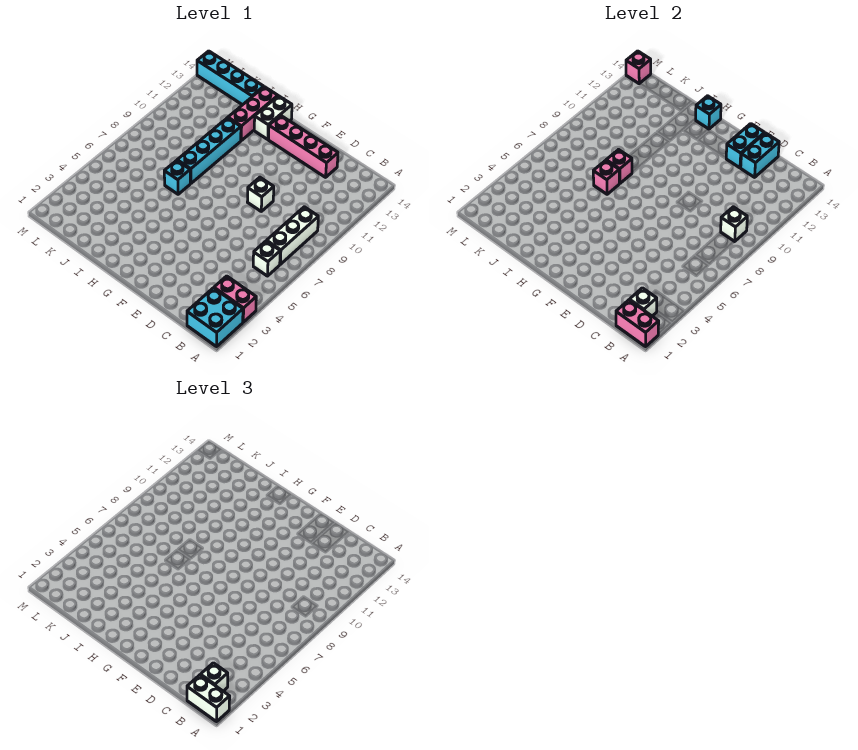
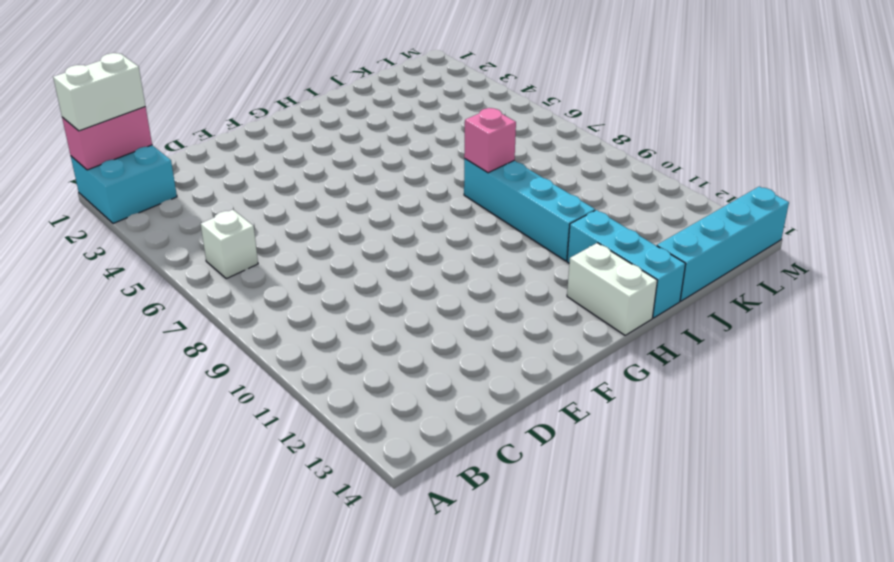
cyan 1x3 brick [567,210,686,318] -> pink 1x3 brick [228,87,278,140]
none -> pink 1x2 brick [214,276,256,322]
none -> white 1x3 brick [267,207,318,264]
none -> pink 1x4 brick [269,115,338,177]

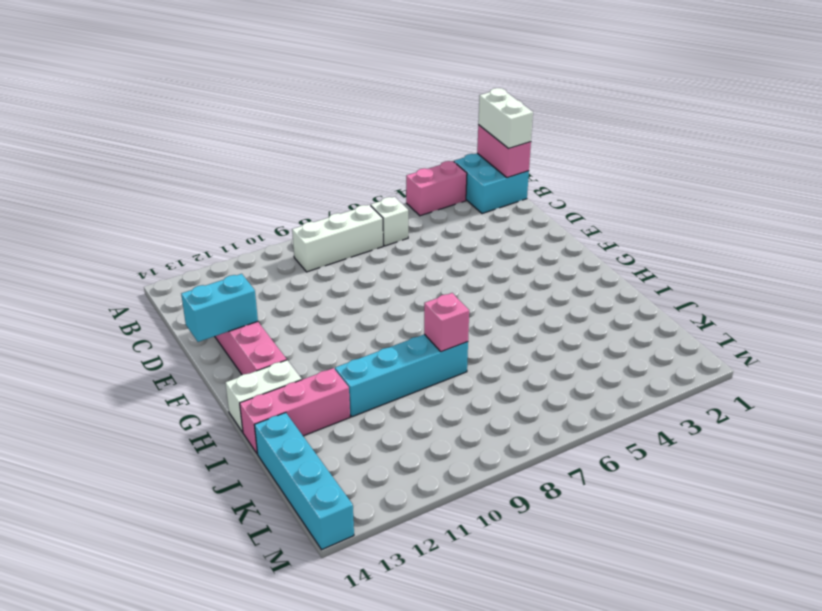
pink 1x2 brick [406,161,467,216] -> pink 1x2 brick turned to [214,276,256,322]
none -> white 1x1 brick [248,177,274,211]
none -> cyan 1x1 brick [164,160,190,194]
none -> white 1x1 brick [630,288,657,316]

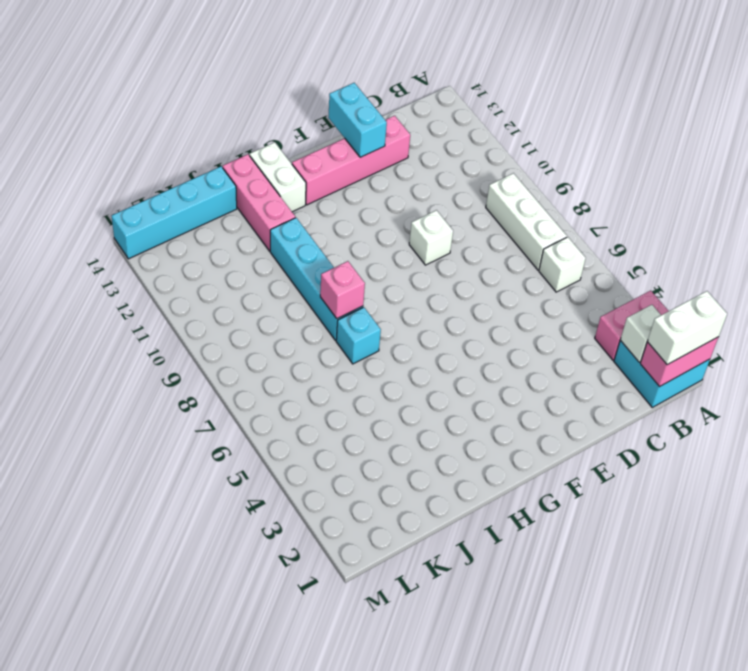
none -> white 1x1 brick [721,207,747,242]
none -> cyan 1x2 brick [741,133,779,177]
none -> cyan 1x1 brick [696,96,721,129]

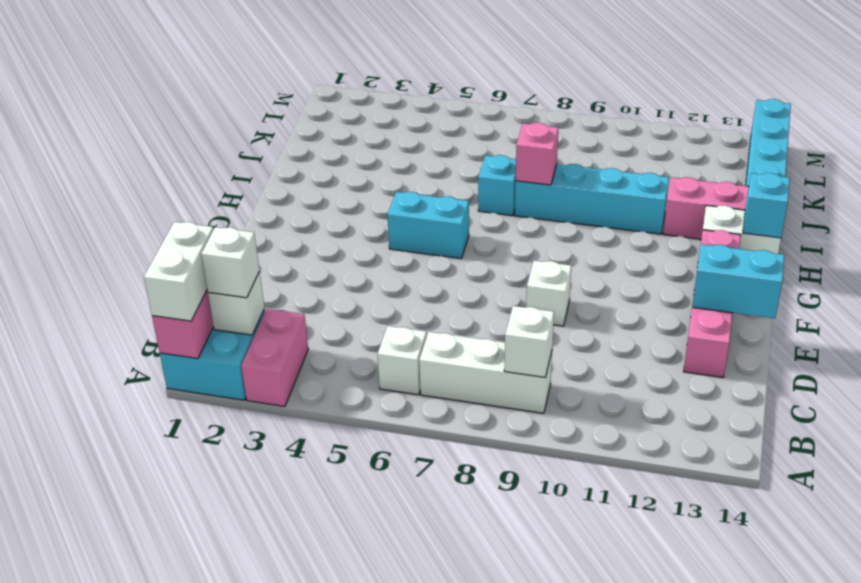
cyan 1x2 brick [387,192,469,259] -> cyan 1x2 brick moved to [741,133,779,177]
none -> pink 1x1 brick [593,160,619,194]
none -> pink 1x1 brick [626,51,651,83]

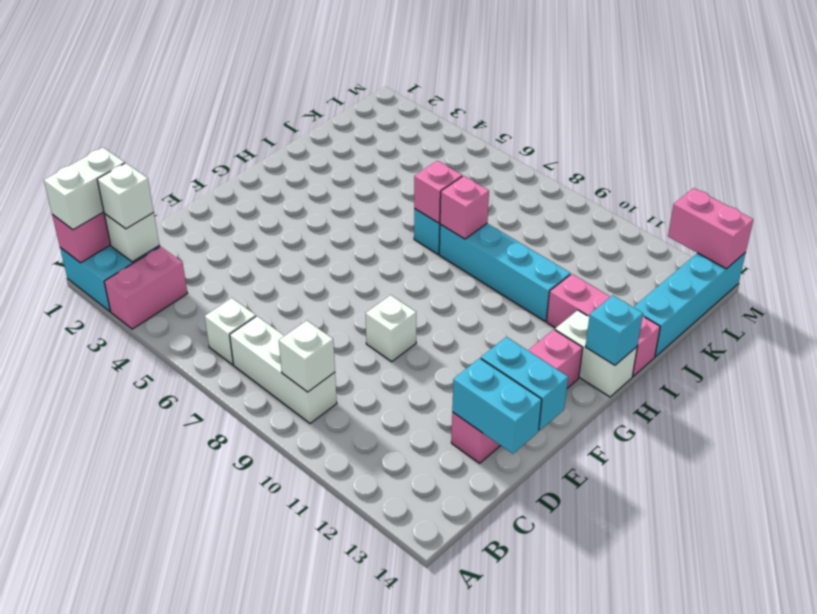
pink 1x2 brick [668,188,753,269] -> pink 1x1 brick [626,51,651,83]

